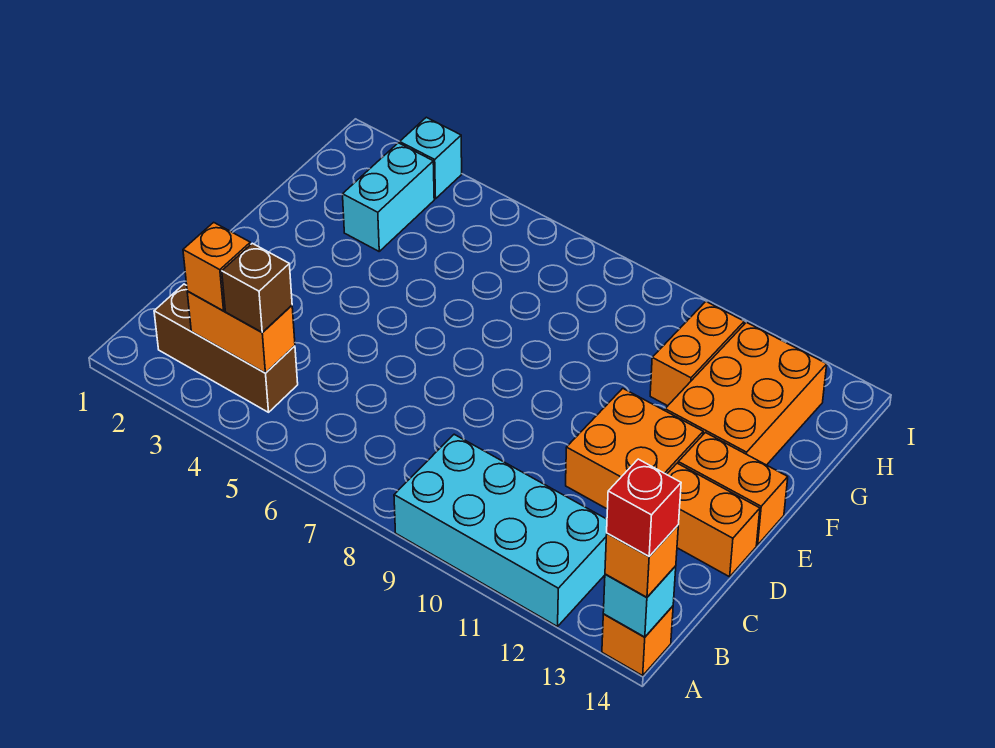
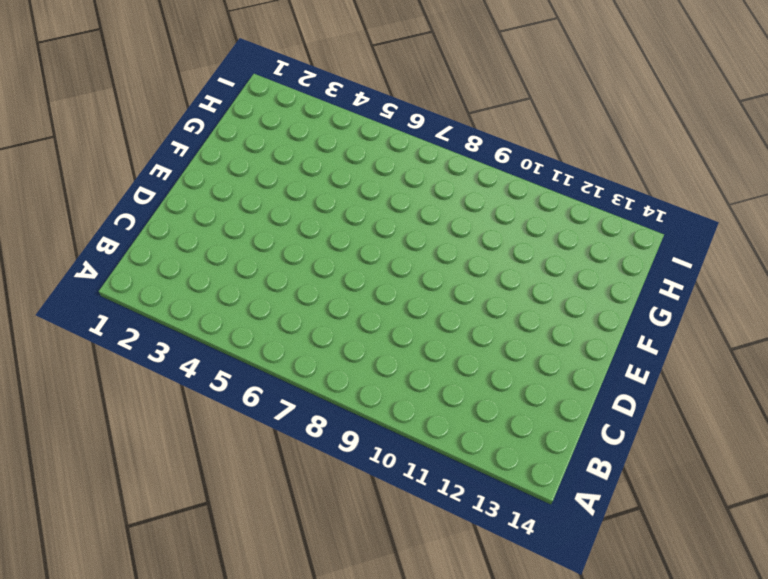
none -> cyan 2x4 brick [394,434,607,627]
none -> orange 1x1 brick [602,606,673,676]
none -> brown 1x3 brick [154,284,298,412]

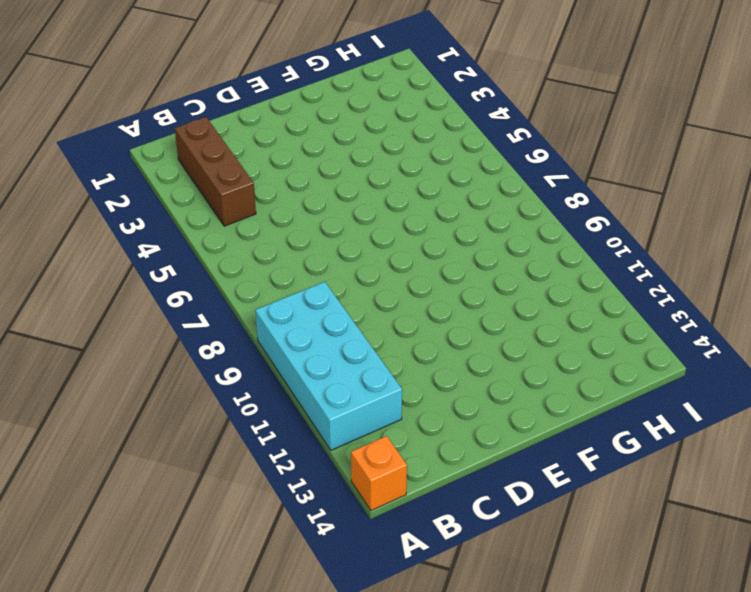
none -> orange 2x2 brick [566,388,703,509]
none -> orange 1x2 brick [667,463,760,577]
none -> orange 1x2 brick [678,433,788,545]

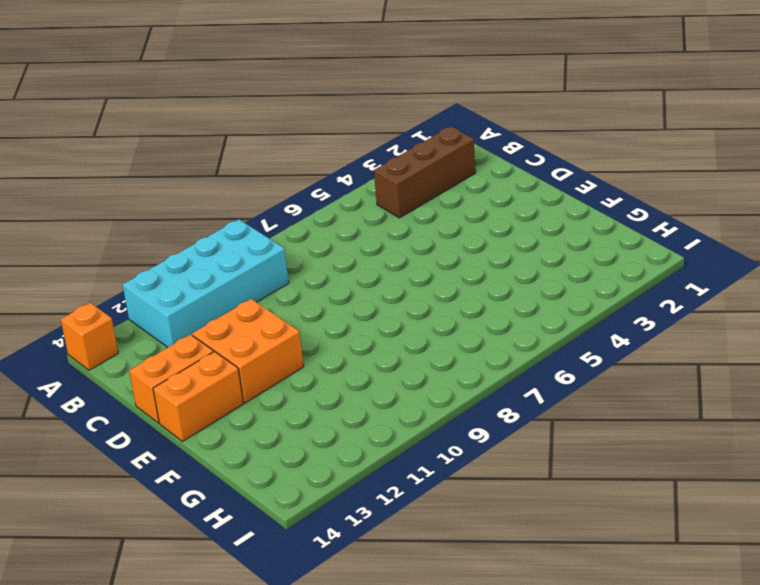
none -> orange 2x3 brick [665,322,827,465]
none -> cyan 1x2 brick [343,143,434,251]
none -> orange 1x2 brick [650,302,744,406]

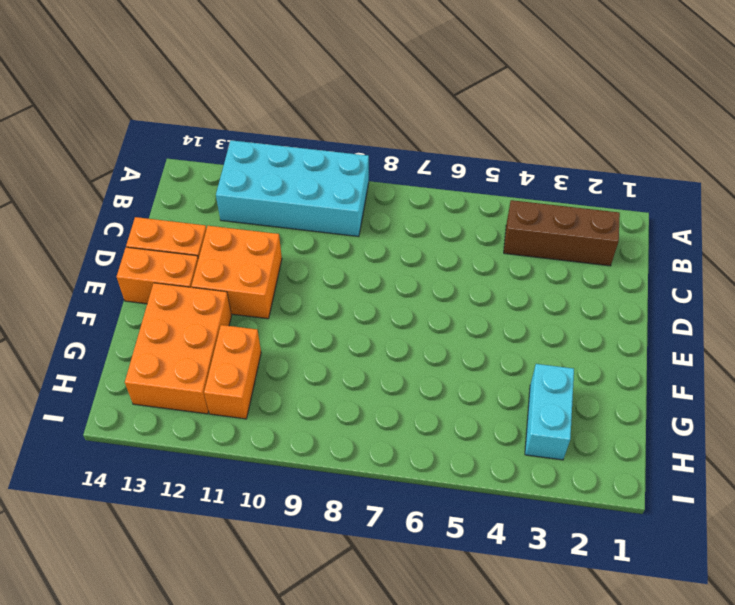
none -> orange 1x1 brick [602,606,673,676]
none -> cyan 1x1 brick [400,117,462,199]
none -> cyan 1x1 brick [603,566,676,637]

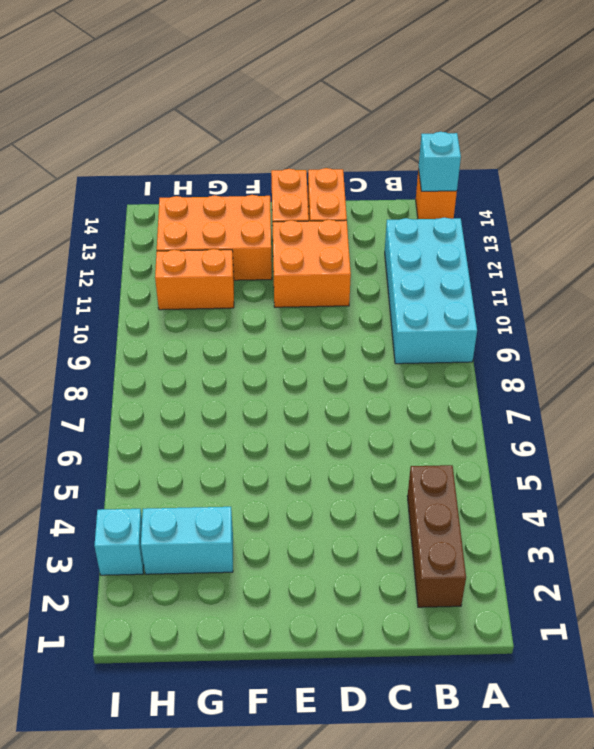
none -> orange 1x2 brick [187,291,295,373]
none -> orange 1x1 brick [605,525,678,597]
none -> orange 1x1 brick [183,222,251,311]

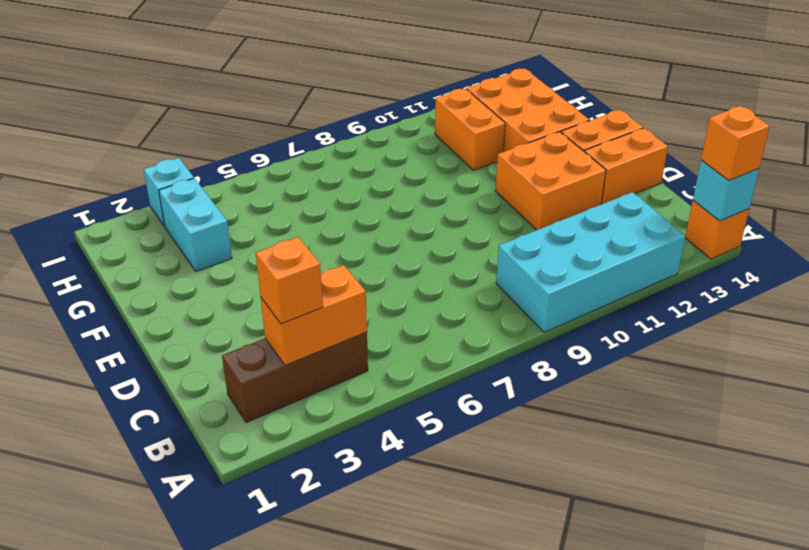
none -> brown 1x1 brick [222,243,292,332]
none -> red 1x1 brick [607,459,681,556]

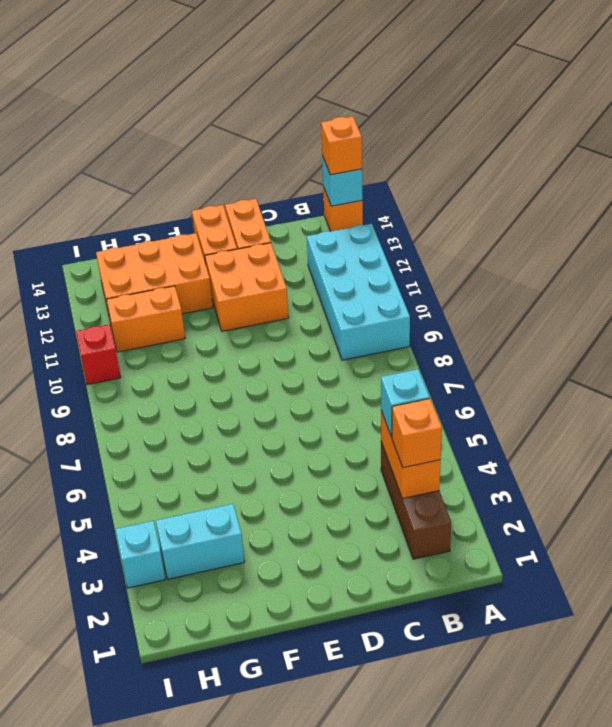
cyan 1x1 brick [381,369,430,437] -> brown 1x1 brick [222,243,292,332]
red 1x1 brick [76,324,121,385] -> red 1x1 brick moved to [607,459,681,556]

